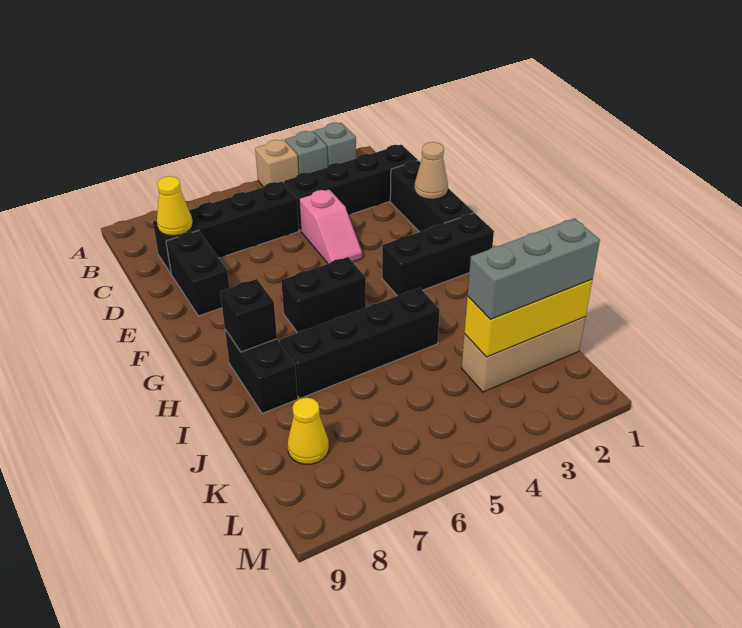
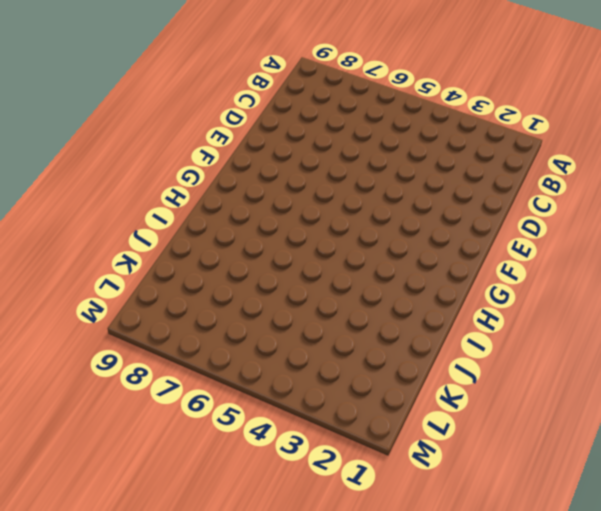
none -> grey 1x1 brick [314,123,356,165]
none -> grey 1x1 brick [285,131,328,174]
none -> tan 1x1 brick [255,140,298,187]

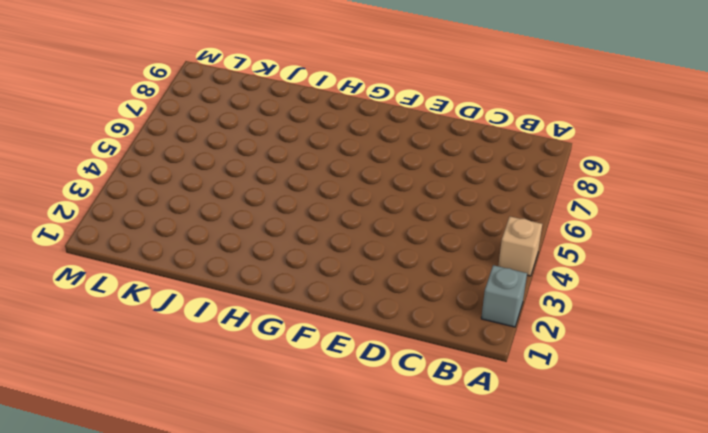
none -> grey 1x1 brick [285,131,328,174]
none -> black 1x4 brick [284,145,418,231]
none -> black 1x4 brick [153,182,299,273]

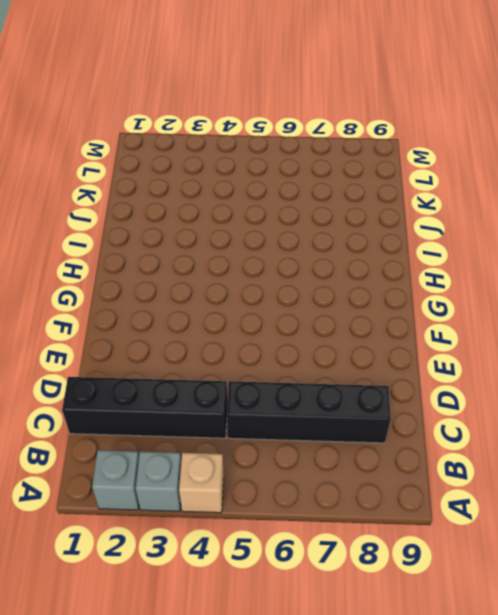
none -> black 1x3 brick [390,161,474,232]
none -> pink 1x2 slope [299,189,362,264]
none -> black 1x2 brick [166,231,229,316]

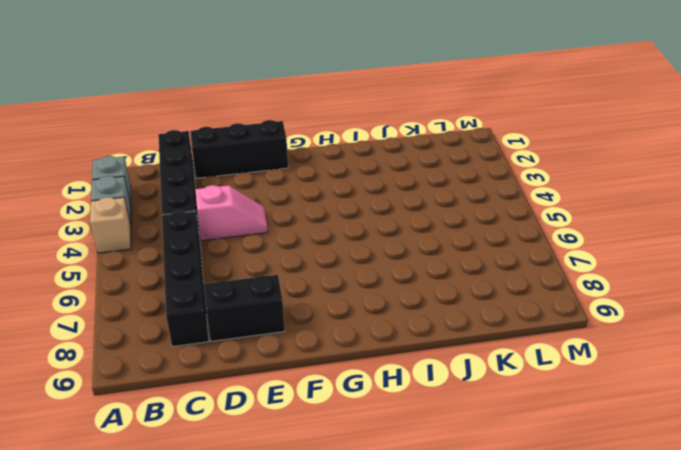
none -> black 1x3 brick [382,213,494,296]
none -> black 1x2 brick [281,257,366,333]
none -> black 1x2 brick [225,330,298,413]

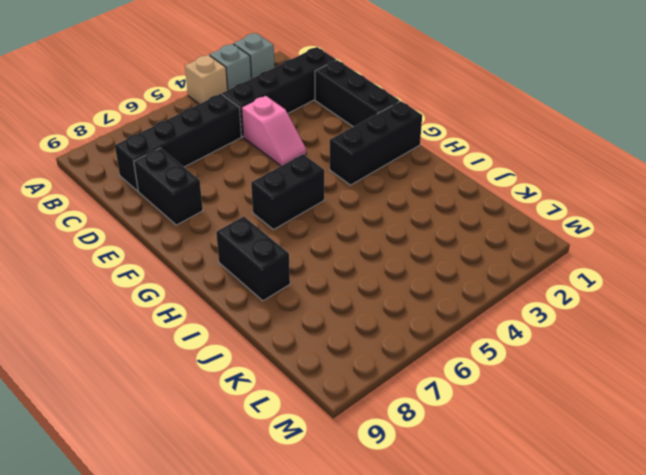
none -> black 1x4 brick [280,288,440,399]
none -> tan 1x3 brick [462,317,586,392]
none -> yellow 1x1 cone [288,397,329,464]

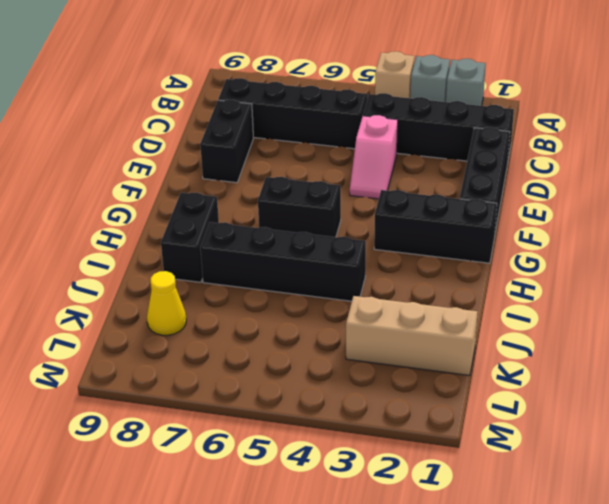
none -> yellow 1x1 cone [157,176,193,236]
none -> tan 1x1 cone [415,142,448,199]
none -> black 1x1 brick [220,279,277,352]

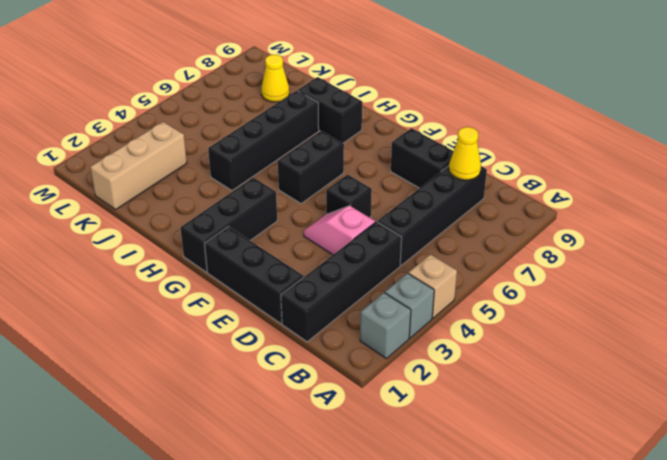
black 1x1 brick [326,175,372,218] -> black 1x1 brick moved to [220,279,277,352]
none -> tan 1x1 cone [415,142,448,199]
none -> yellow 1x3 brick [464,280,592,357]
none -> grey 1x3 brick [467,218,600,319]

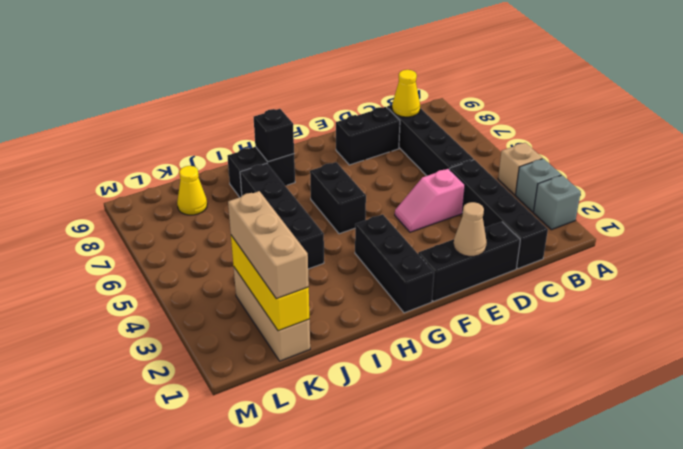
tan 1x3 brick [228,191,309,299] -> grey 1x3 brick [467,218,600,319]

